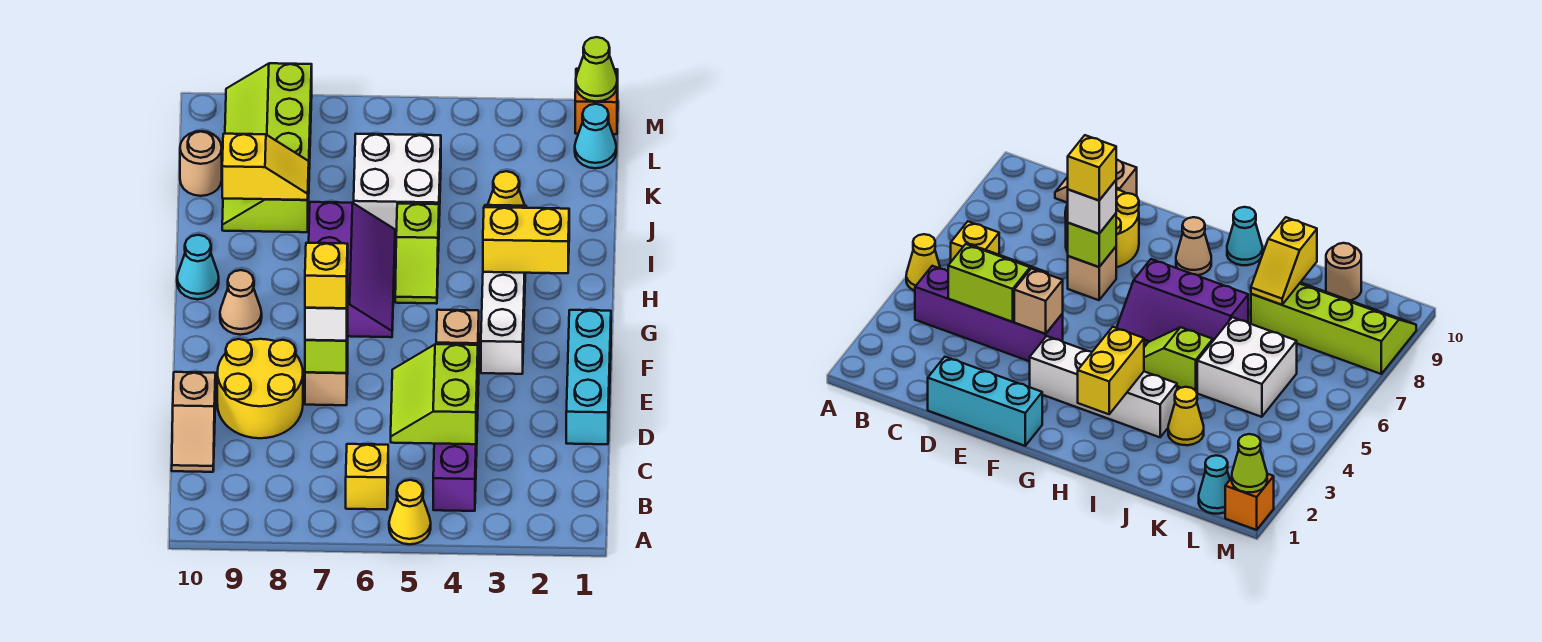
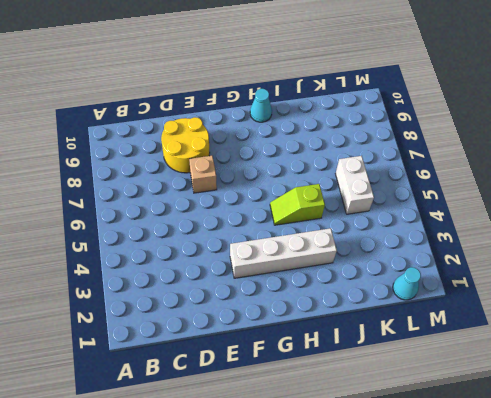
white 1x2 brick [335,156,374,214] -> white 2x2 brick [354,134,441,234]
none -> yellow 1x1 cone [389,480,431,544]
none -> purple 1x4 brick [433,353,479,511]
none -> yellow 1x1 brick [346,444,388,510]

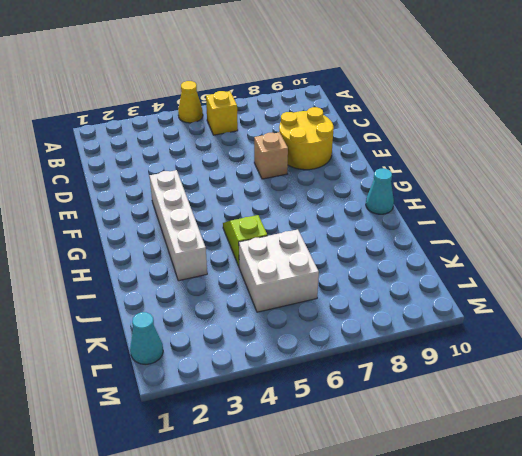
none -> purple 1x4 brick [433,353,479,511]
none -> tan 1x2 slope [172,372,215,472]
none -> cyan 1x3 brick [566,310,611,444]

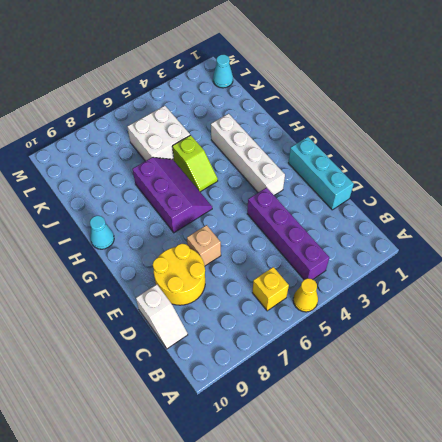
white 1x2 slope [136,284,188,349] -> tan 1x2 slope [172,372,215,472]
none -> tan 1x1 cone [220,270,262,335]
none -> yellow 1x1 cone [488,171,525,206]
none -> lime 2x4 slope [222,63,312,232]

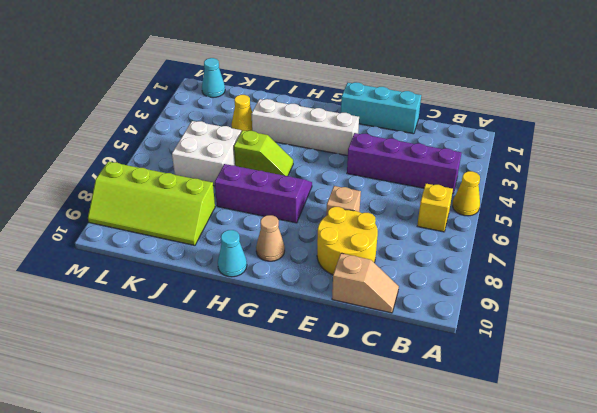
none -> tan 1x1 round brick [180,131,222,196]
none -> orange 1x1 brick [575,69,618,134]
none -> lime 2x2 slope [391,344,478,444]

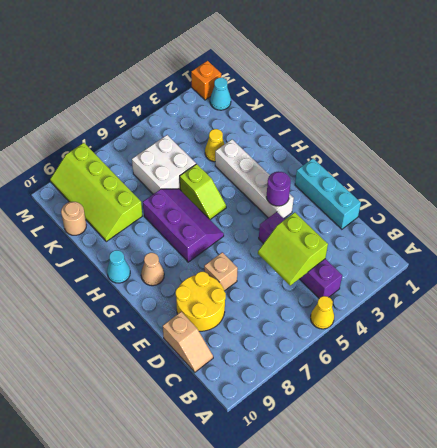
purple 1x1 round brick [267,171,291,206] -> none
none -> yellow 1x1 brick [346,444,388,510]
none -> tan 1x1 brick [436,310,479,353]
none -> lime 1x1 brick [305,311,348,373]

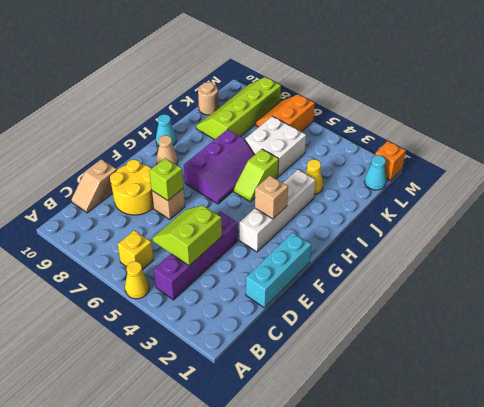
tan 1x1 brick [255,176,288,219] -> tan 1x1 brick moved to [436,310,479,353]
orange 2x2 slope [256,94,315,132] -> none
none -> yellow 1x2 brick [483,207,569,273]
none -> yellow 1x2 slope [222,134,309,200]
none -> lime 1x1 cone [576,37,617,102]

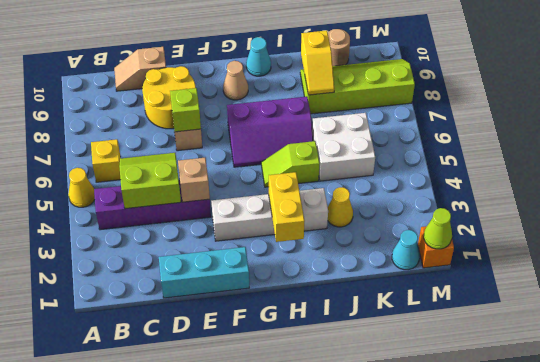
none -> white 1x1 brick [305,278,348,341]
none -> yellow 1x1 brick [305,243,348,308]

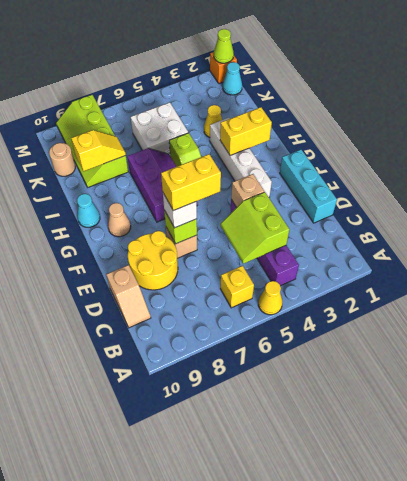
yellow 1x2 brick [161,154,221,211] -> yellow 1x1 brick [305,243,348,308]

